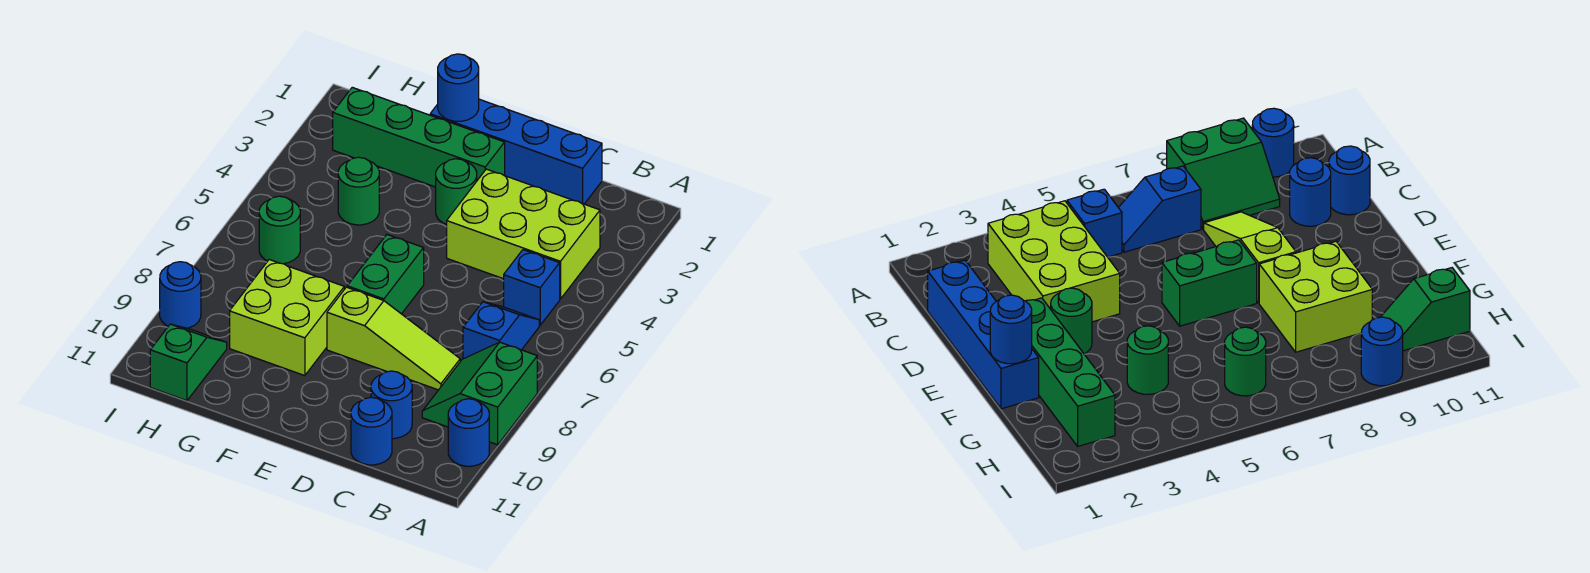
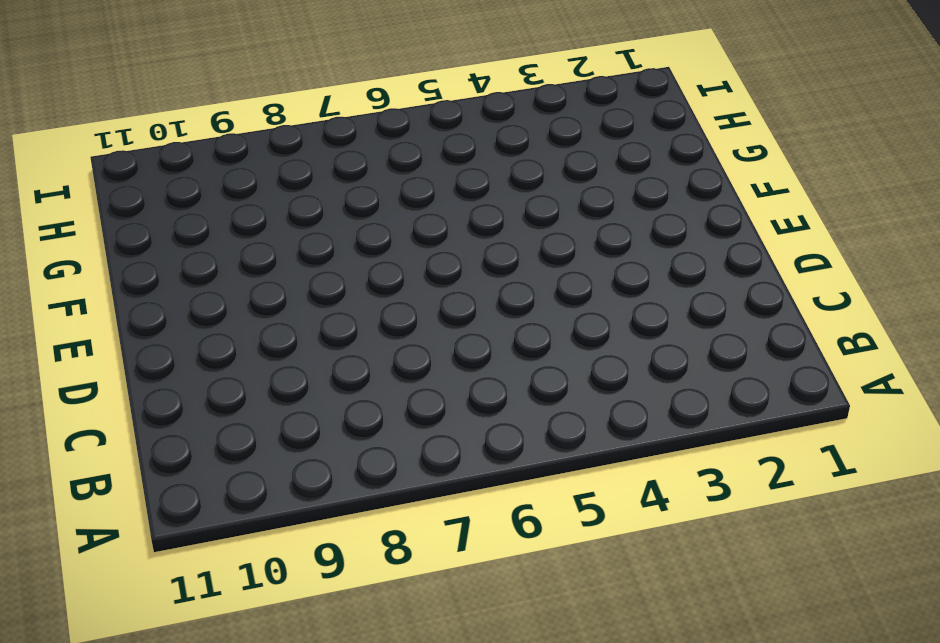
none -> green 2x2 slope [422,342,537,445]
none -> blue 1x1 round brick [448,399,489,466]
none -> lime 2x3 brick [447,169,600,299]

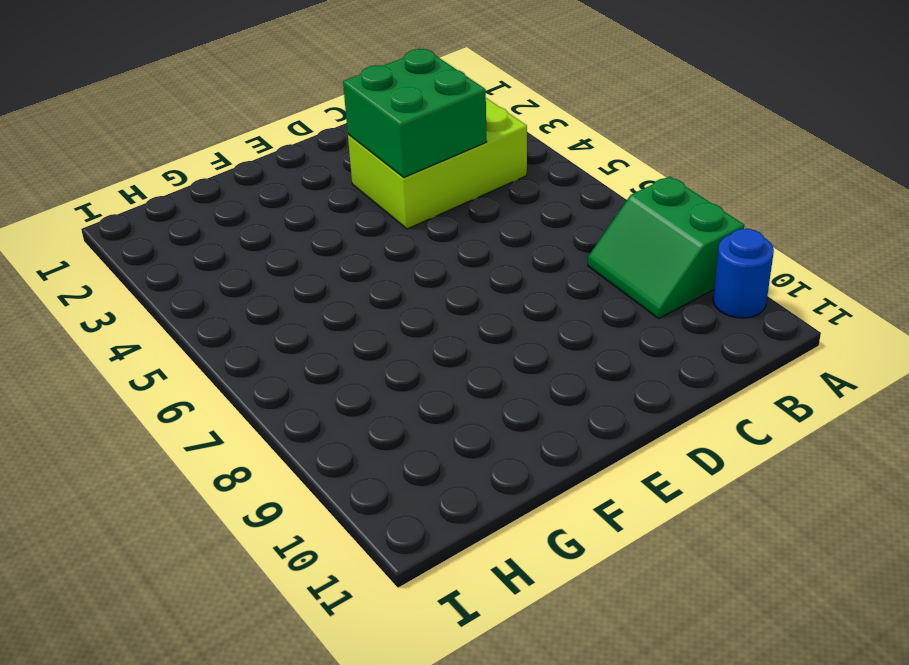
green 2x2 brick [343,49,487,178] -> none
none -> blue 1x1 brick [504,250,560,325]
none -> blue 1x2 slope [463,302,539,359]
none -> blue 1x4 brick [430,99,602,204]

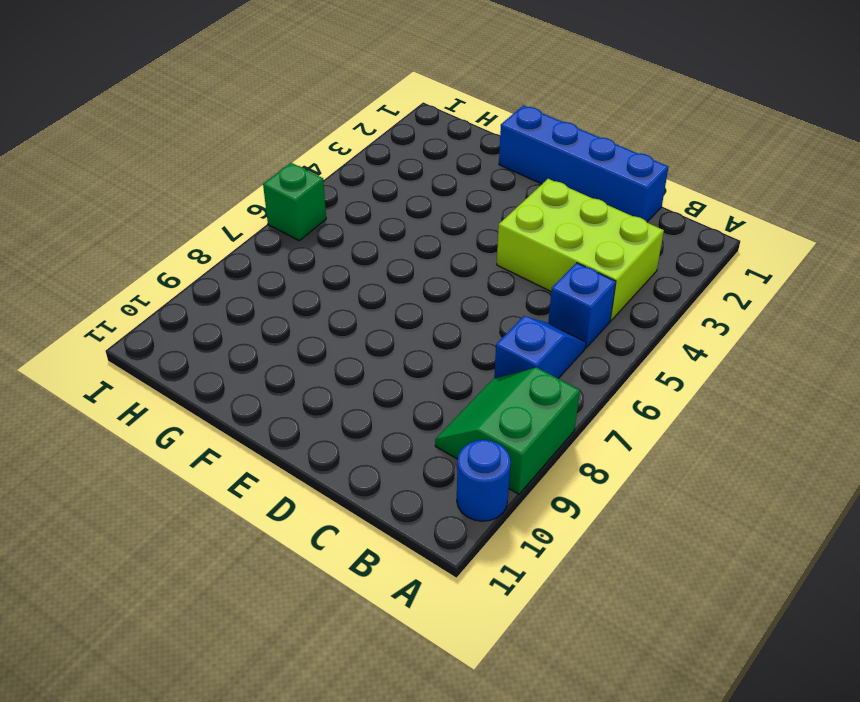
green 1x1 brick [263,163,326,241] -> none
none -> lime 1x3 slope [327,287,460,390]
none -> blue 1x1 round brick [371,371,412,439]
none -> blue 1x1 round brick [351,397,392,465]

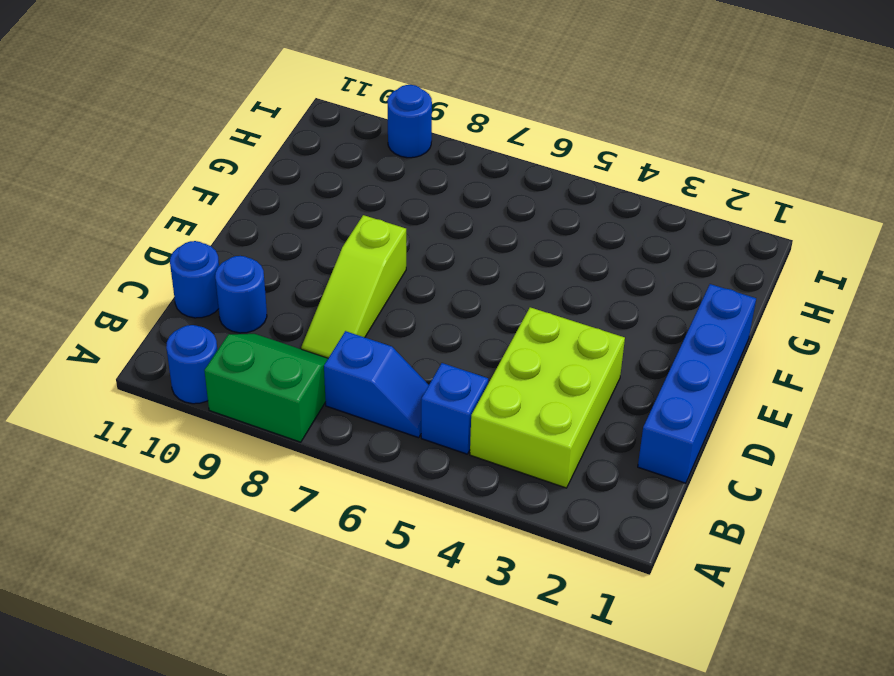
none -> green 1x4 brick [333,87,505,187]
none -> green 1x1 round brick [436,159,477,225]
none -> green 1x2 brick [347,235,424,314]

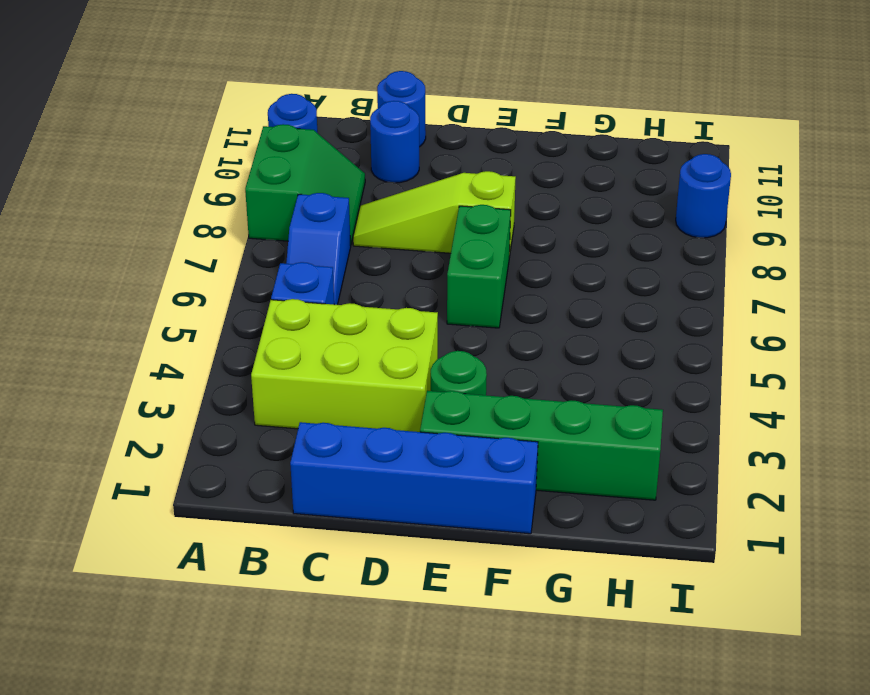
none -> lime 2x2 brick [230,260,344,376]
none -> green 1x1 round brick [338,157,379,225]
none -> green 1x1 round brick [259,196,300,264]

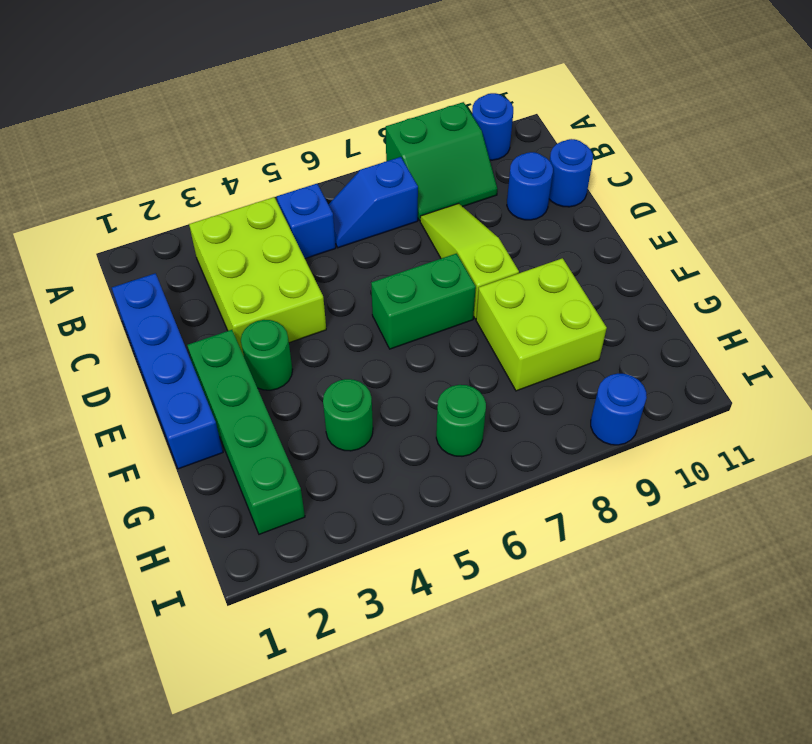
none -> green 1x2 slope [150,324,227,401]
none -> blue 1x1 round brick [438,54,479,121]

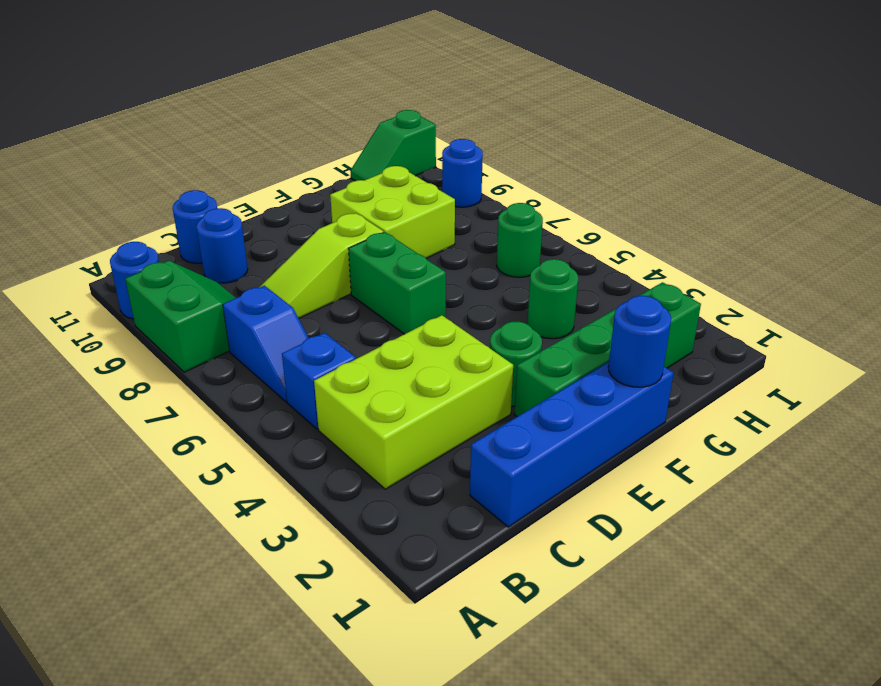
green 1x2 slope [351,110,436,181] -> green 1x2 slope turned to [150,324,227,401]

